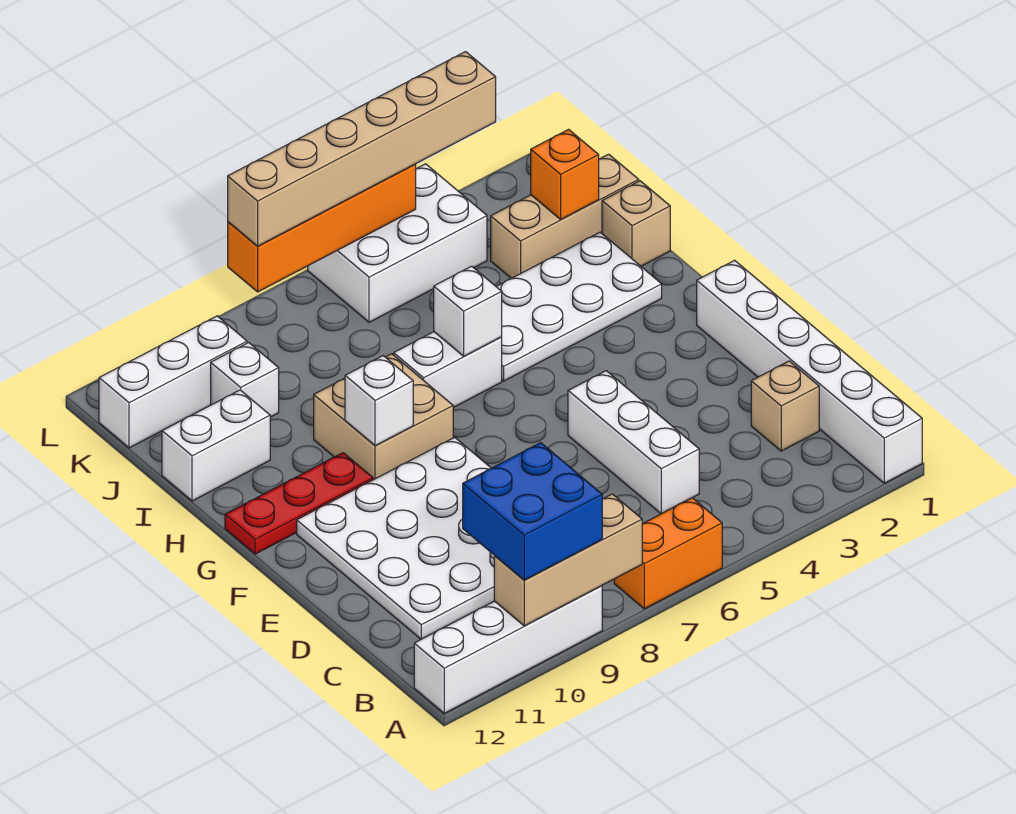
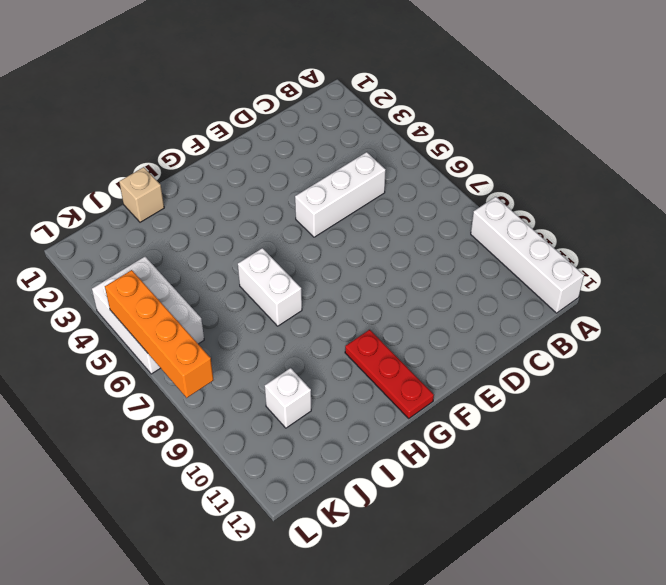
none -> white 1x6 brick [697,260,922,483]
none -> orange 1x2 brick [614,498,722,609]
none -> tan 1x1 brick [751,361,819,451]

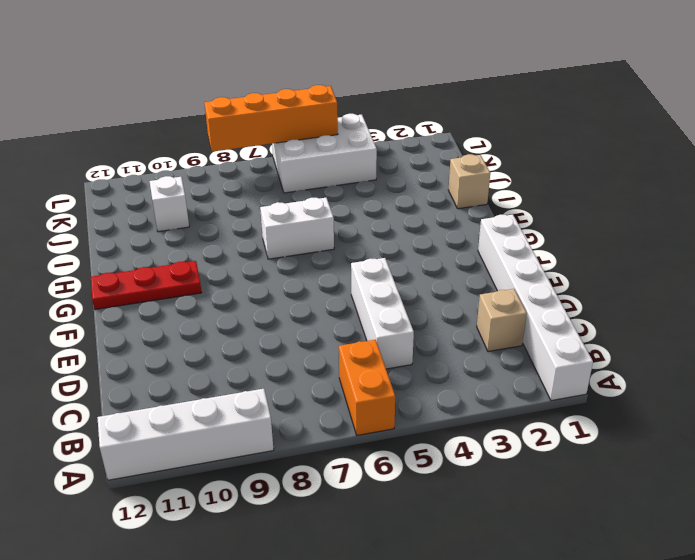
orange 1x2 brick [339,340,395,435] -> orange 1x2 brick turned to [614,498,722,609]
none -> white 4x4 plate [297,437,494,639]
none -> tan 2x2 brick [314,354,453,480]
none -> white 2x4 plate [496,232,662,381]

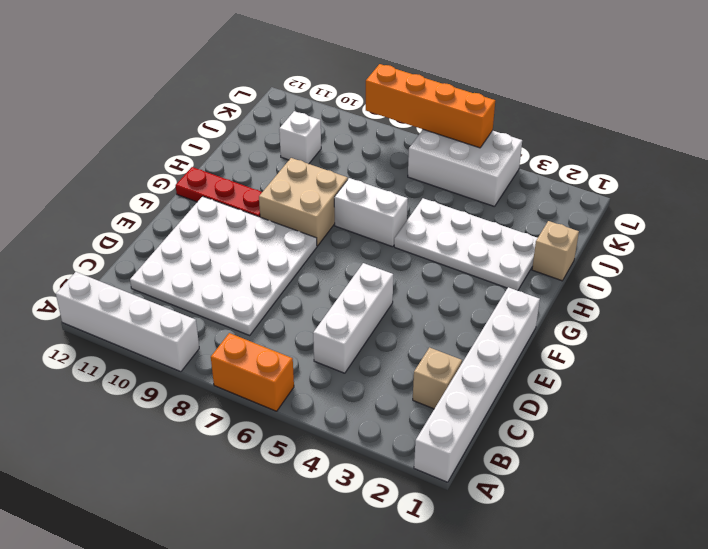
none -> white 1x2 brick [162,390,270,501]
none -> tan 1x3 brick [491,154,639,278]
none -> white 1x3 brick [99,316,247,448]

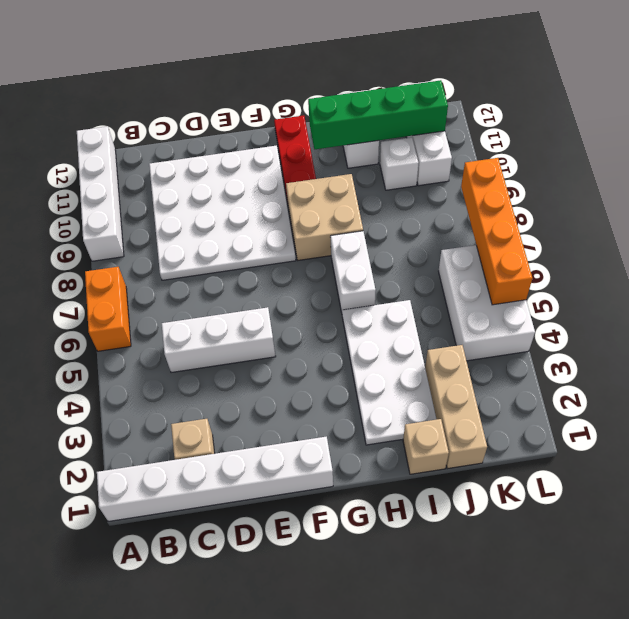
green 1x4 brick [308,80,448,149] -> none
none -> tan 1x3 brick [494,494,642,626]
none -> white 1x1 brick [345,356,413,446]
none -> white 1x1 brick [434,266,502,356]

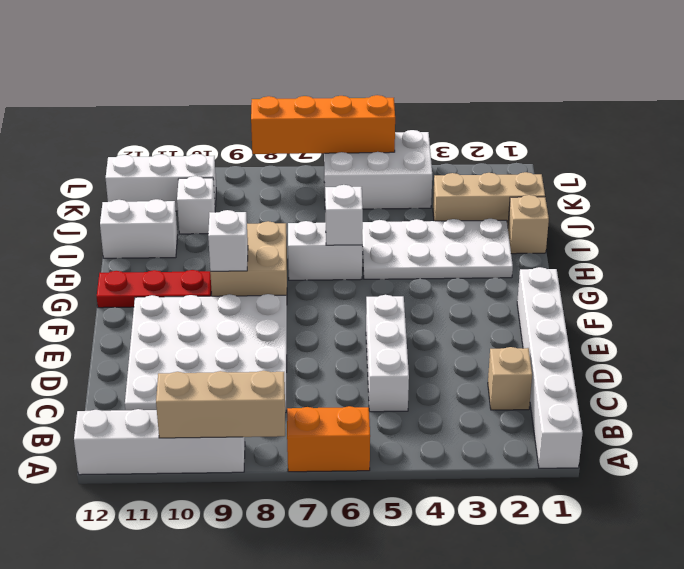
none -> orange 1x1 brick [531,129,599,219]
none -> blue 2x2 brick [463,443,602,580]
none -> tan 1x6 brick [228,52,496,246]

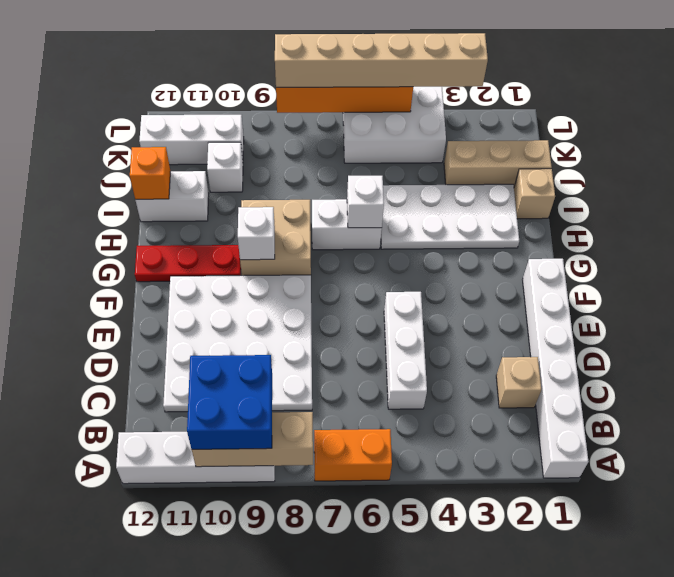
orange 1x1 brick [130,147,170,199] -> orange 1x1 brick moved to [531,129,599,219]

